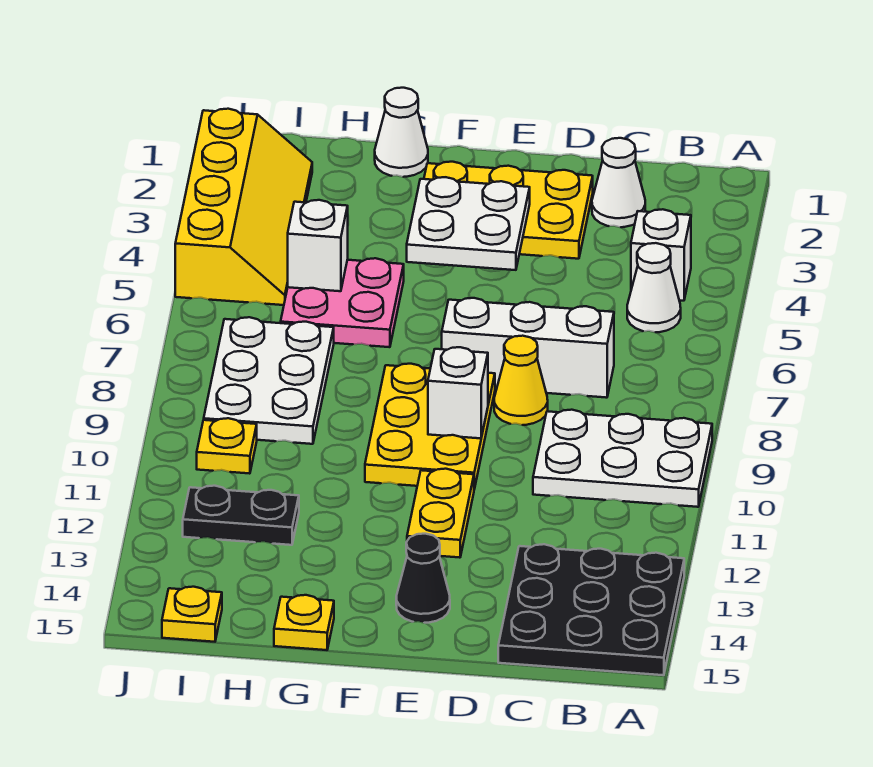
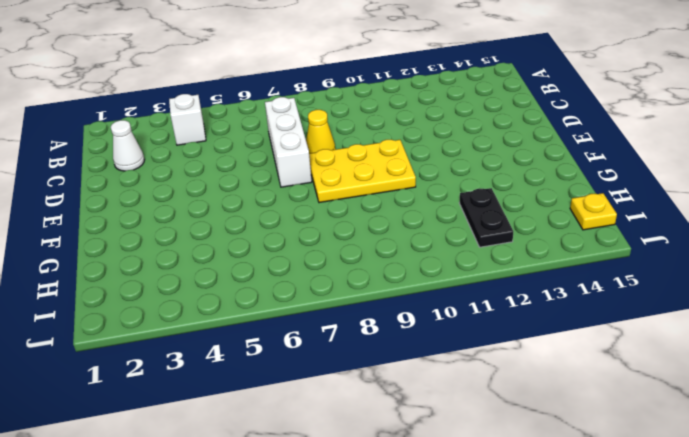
none -> white 2x3 plate [533,410,712,507]
none -> black 3x3 plate [498,544,684,675]
none -> white 1x1 cone [627,243,681,332]

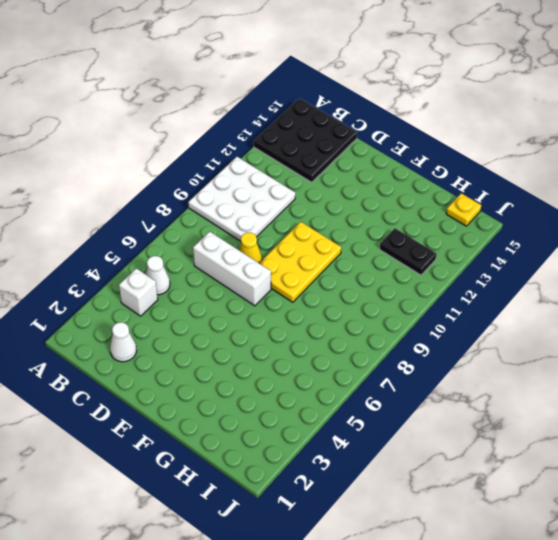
white 3x3 plate [188,157,295,241] -> white 2x3 plate [533,410,712,507]
none -> yellow 2x3 plate [424,162,593,259]
none -> yellow 1x2 plate [407,469,474,558]
none -> black 1x1 cone [396,534,450,623]

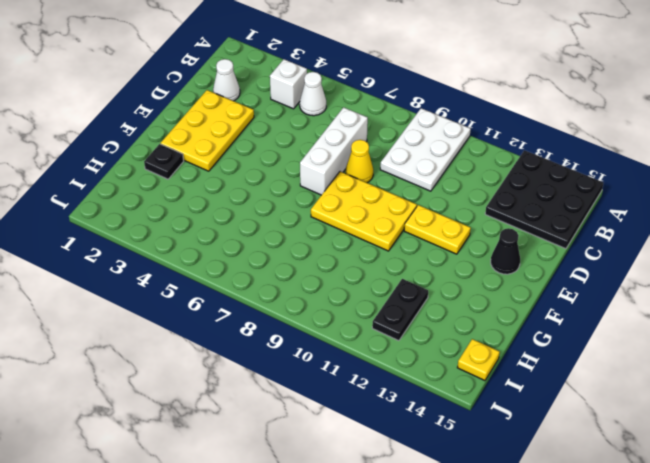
black 1x1 plate [144,144,184,179] -> none
none -> white 1x1 cone [375,88,428,177]
none -> pink 2x2 plate [281,258,404,347]
none -> yellow 1x1 plate [274,595,334,650]

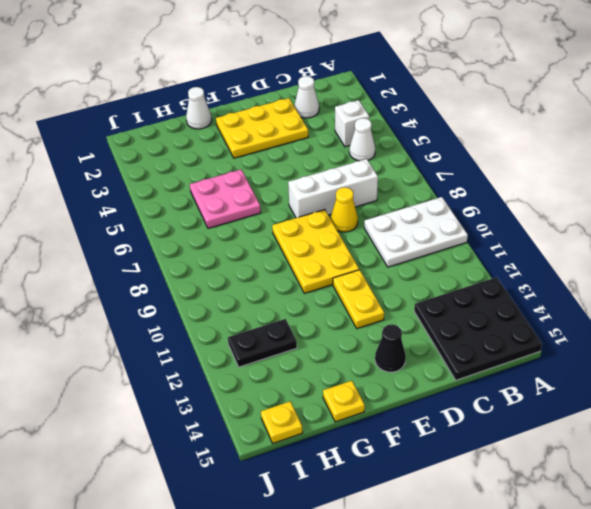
none -> white 2x3 plate [204,317,334,444]
none -> yellow 2x4 slope [175,109,312,305]
none -> yellow 1x1 plate [197,418,257,474]

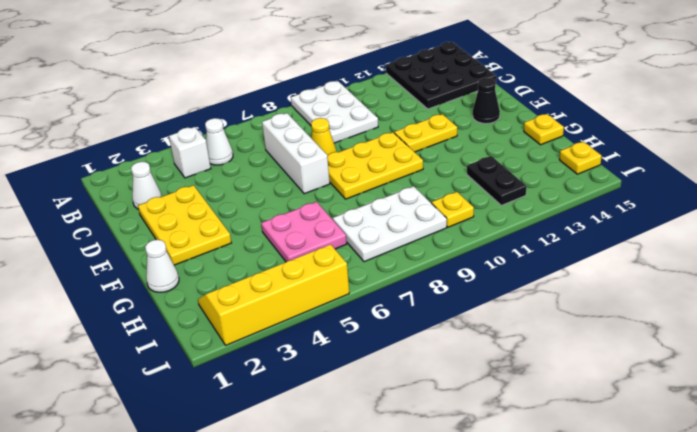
none -> white 2x2 plate [407,177,530,270]
none -> white 1x1 brick [428,347,488,438]
none -> white 1x1 brick [288,200,348,291]

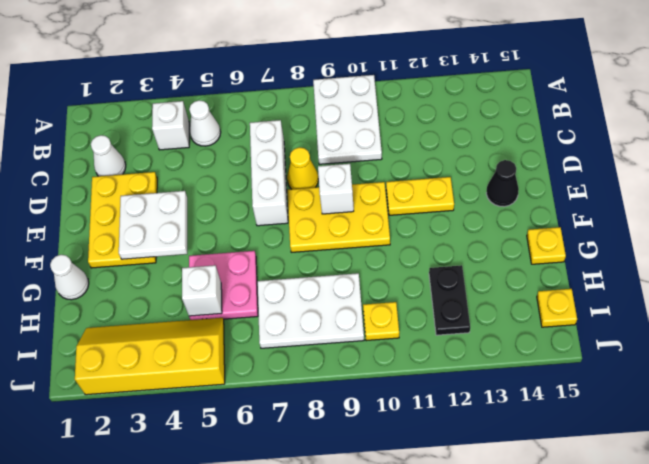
none -> black 3x3 plate [498,544,684,675]

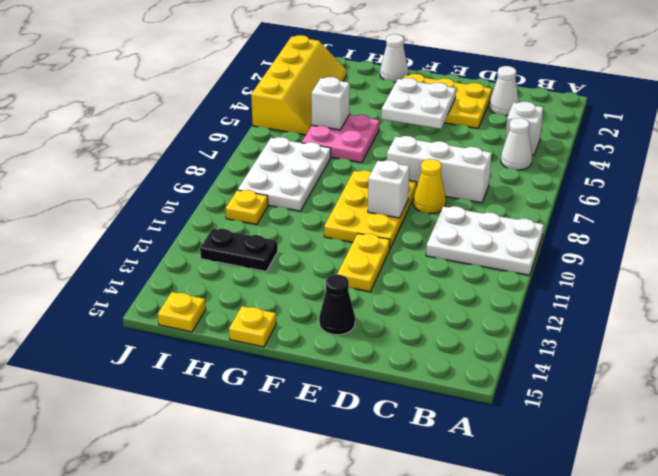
none -> black 3x3 plate [498,544,684,675]

